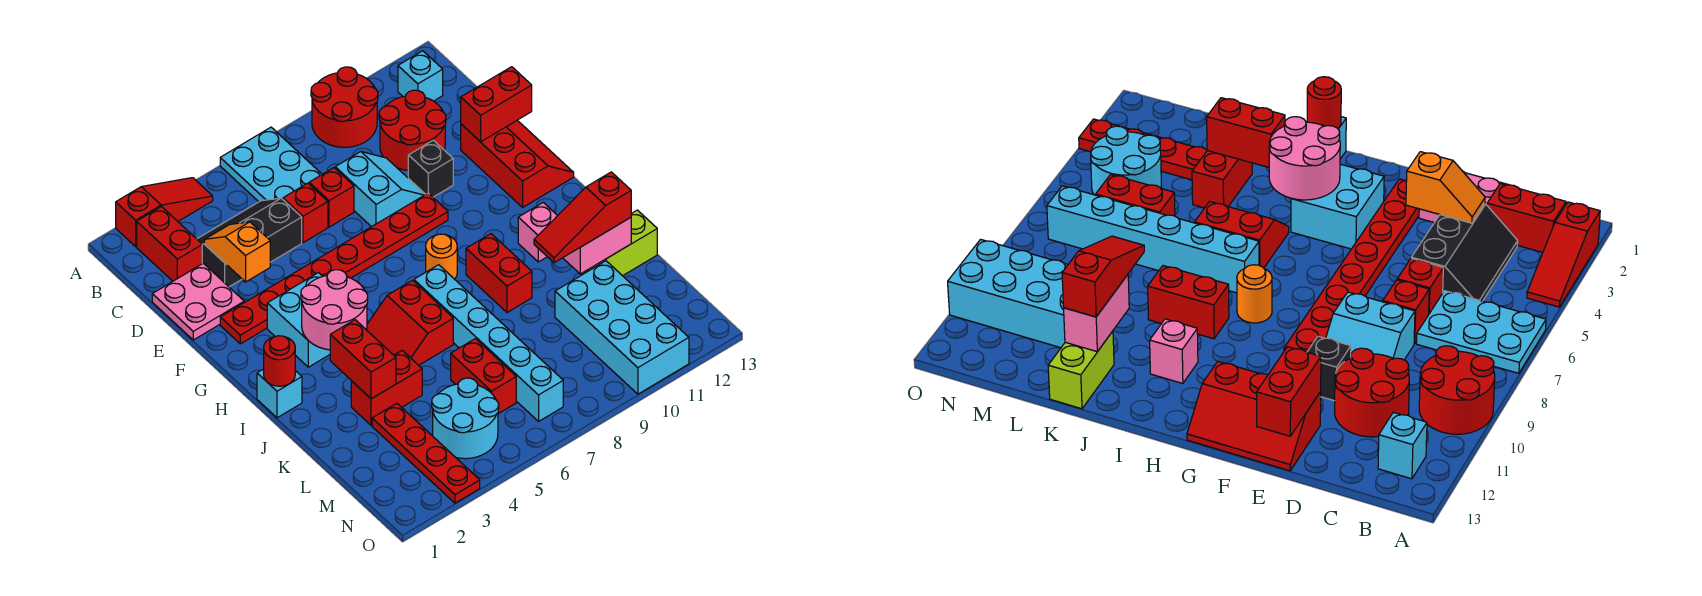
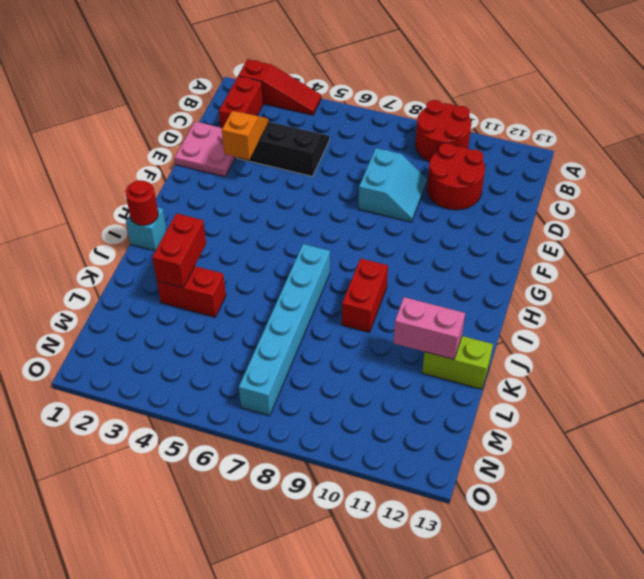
none -> cyan 2x3 plate [220,127,322,202]
none -> cyan 1x1 brick [398,51,443,101]
none -> red 1x1 brick [283,183,328,243]
none -> red 1x1 brick [309,168,354,227]

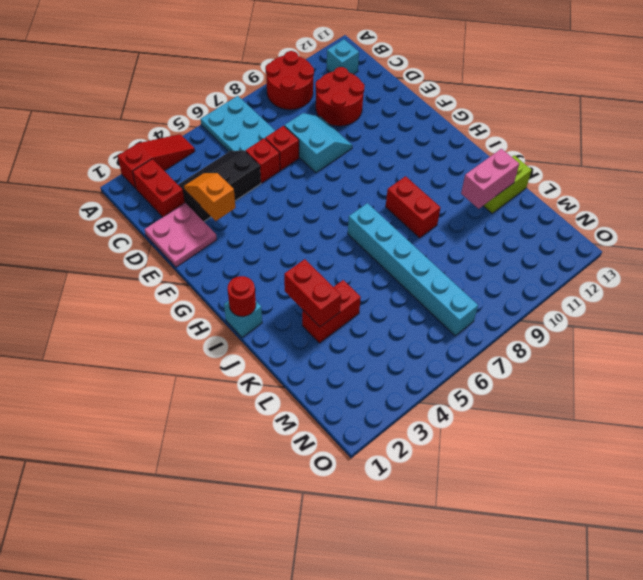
none -> black 1x1 brick [408,140,453,197]
none -> red 2x3 slope [461,120,574,207]
none -> red 1x8 plate [220,193,448,344]
none -> cyan 2x2 brick [267,273,330,367]

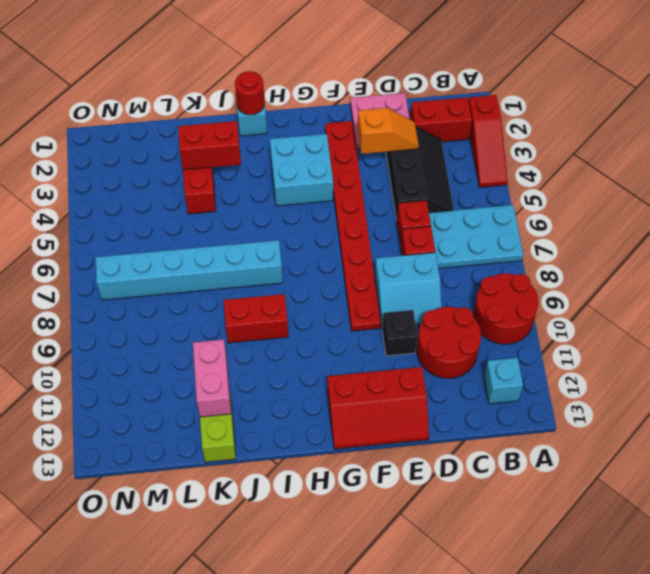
none -> orange 1x1 round brick [426,234,457,279]
none -> red 2x2 slope [367,280,453,365]
none -> pink 1x1 brick [518,203,558,262]
none -> red 1x4 plate [372,403,480,503]

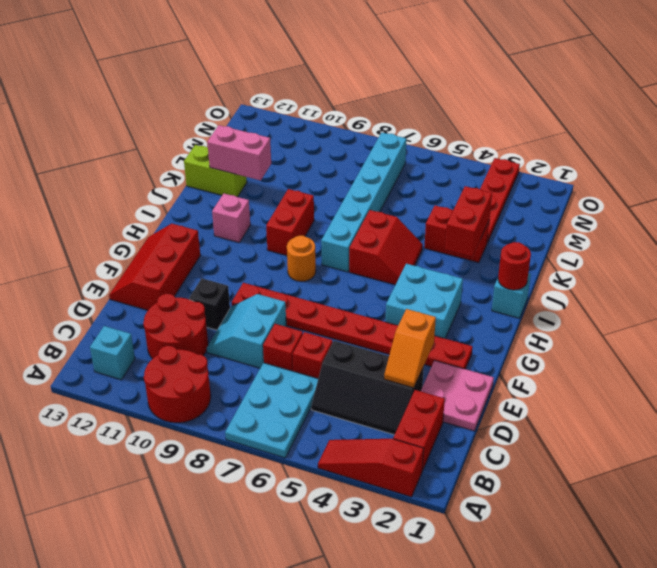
none -> red 1x2 brick [451,339,516,414]
none -> cyan 2x4 brick [555,261,689,394]
none -> cyan 2x2 round brick [432,378,499,459]
none -> red 1x2 brick [461,67,532,142]

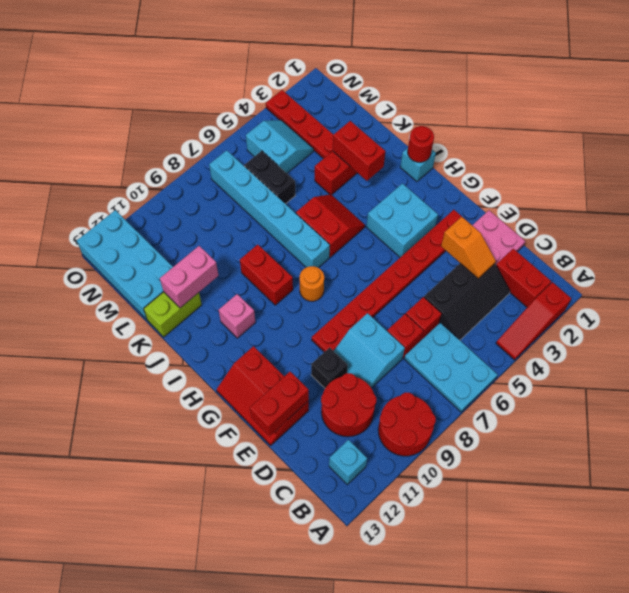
black 1x2 brick [244,151,295,204] -> red 1x2 brick [451,339,516,414]
cyan 2x4 brick [77,210,173,320] -> cyan 2x4 brick moved to [555,261,689,394]
cyan 2x2 slope [246,120,314,173] -> cyan 2x2 round brick [432,378,499,459]
none -> pink 2x2 round brick [301,270,368,350]
none -> red 1x3 slope [534,172,631,263]

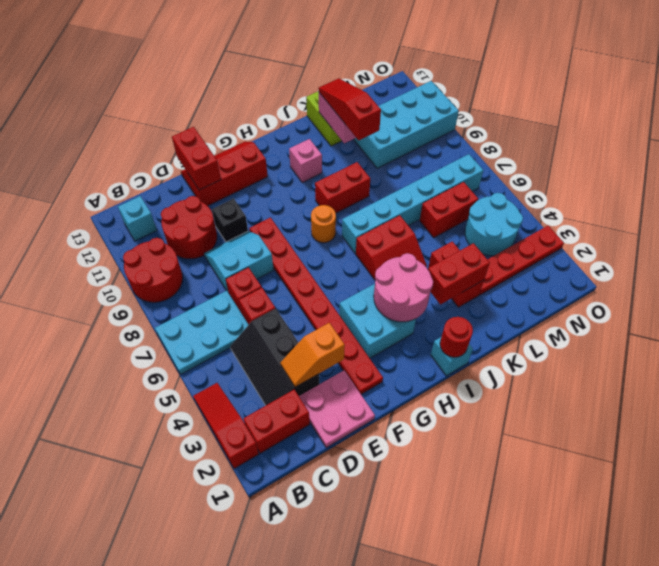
red 1x3 slope [319,78,381,140] -> red 1x3 slope turned to [534,172,631,263]

